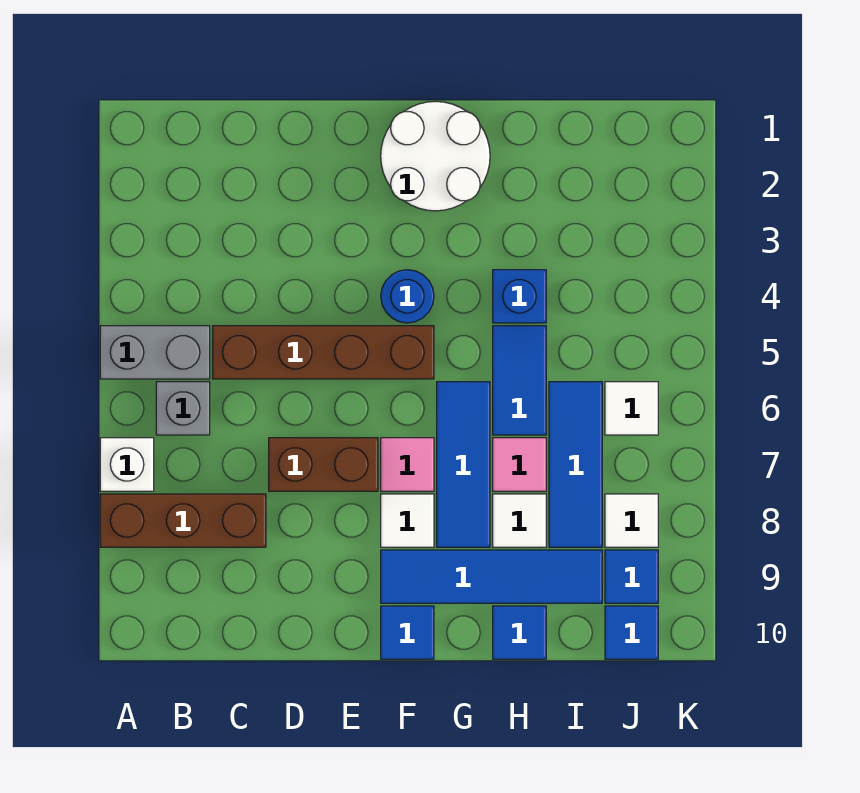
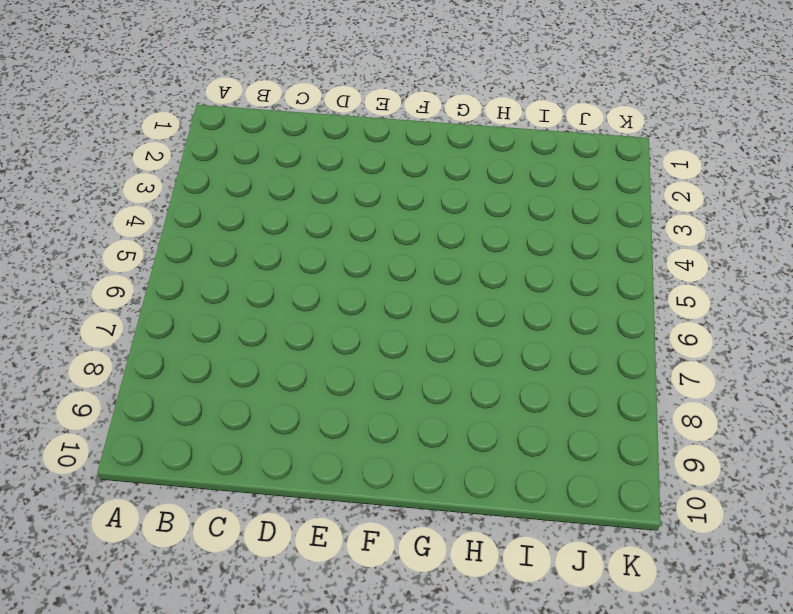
none -> grey 1x2 brick [100,326,210,379]
none -> white 1x1 brick [100,438,154,491]
none -> brown 1x3 brick [100,494,266,547]

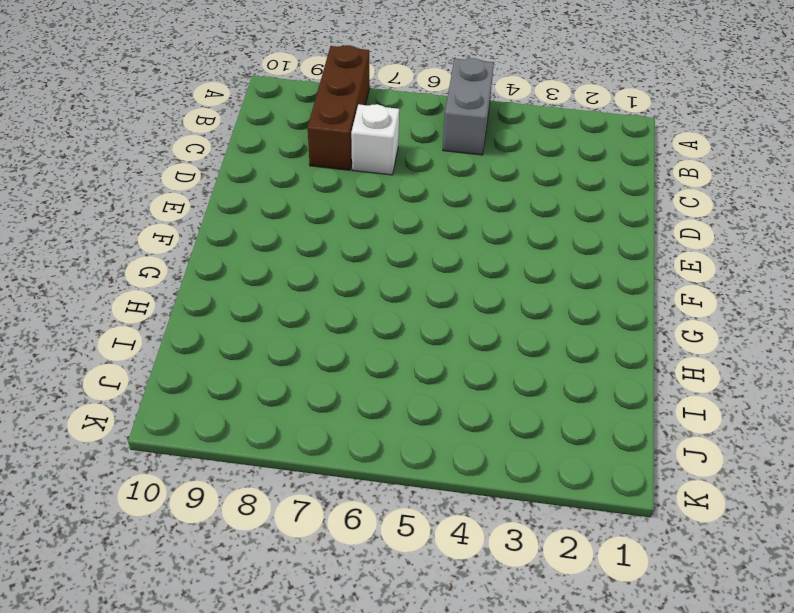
white 1x1 brick [351,104,399,175] -> white 1x1 brick moved to [100,438,154,491]
none -> grey 1x1 brick [156,382,210,435]
none -> brown 1x4 brick [213,326,434,379]
none -> brown 1x2 brick [269,438,378,491]

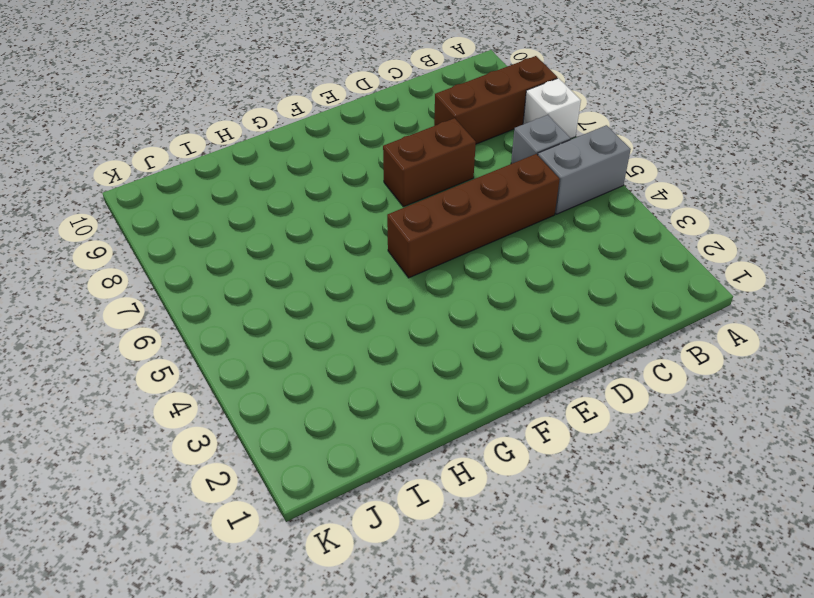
none -> white 2x2 round brick [381,101,490,211]
none -> blue 1x1 round brick [381,270,434,323]
none -> pink 1x1 tile [381,438,434,491]

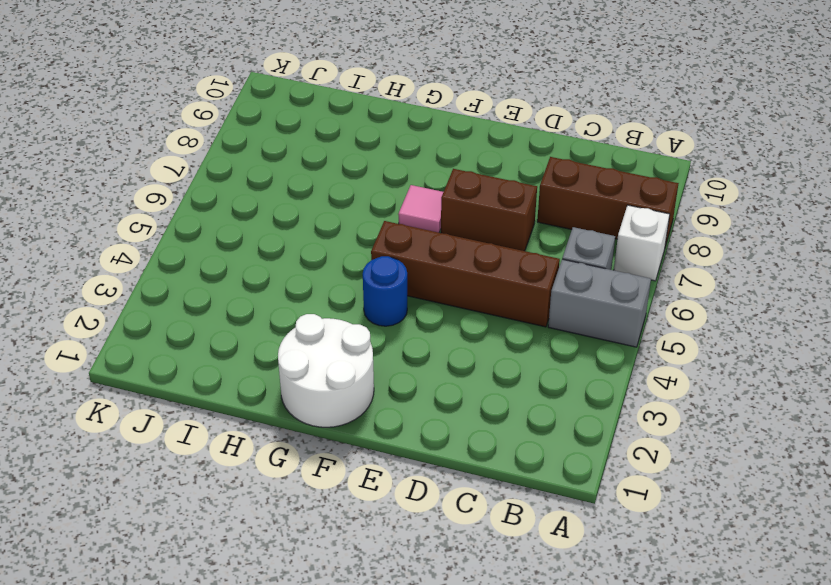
none -> white 1x1 tile [381,494,434,547]
none -> blue 1x4 tile [381,550,602,603]
none -> blue 1x1 tile [381,606,434,659]

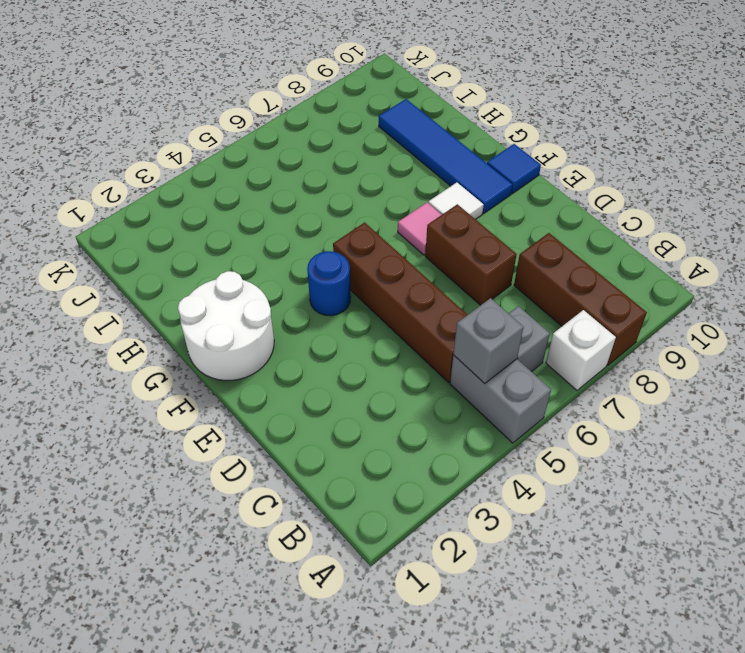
grey 1x1 brick [453,298,523,383] -> none
none -> blue 1x3 tile [437,382,490,547]
none -> blue 1x1 brick [493,270,546,323]
none -> blue 1x2 tile [493,326,546,435]

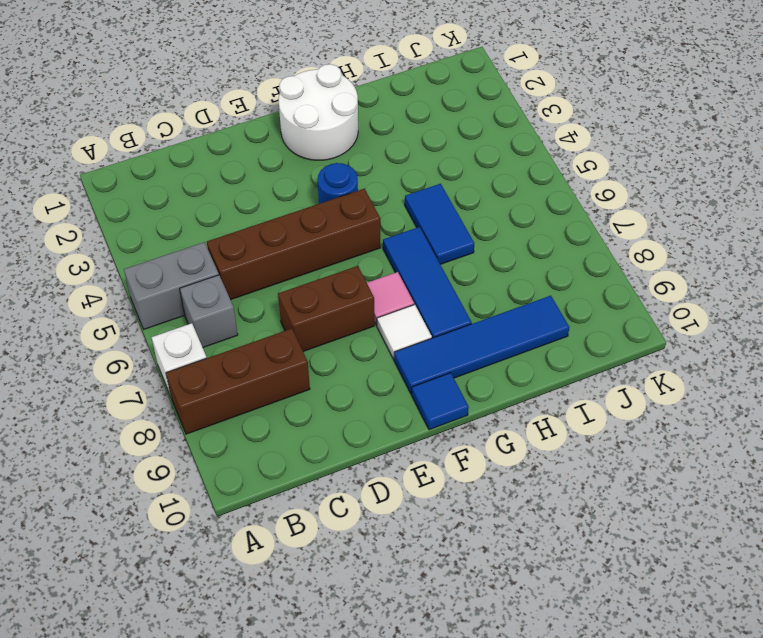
none -> blue 1x1 brick [493,270,546,323]
none -> pink 1x1 tile [493,438,546,491]
none -> white 1x1 tile [493,494,546,547]

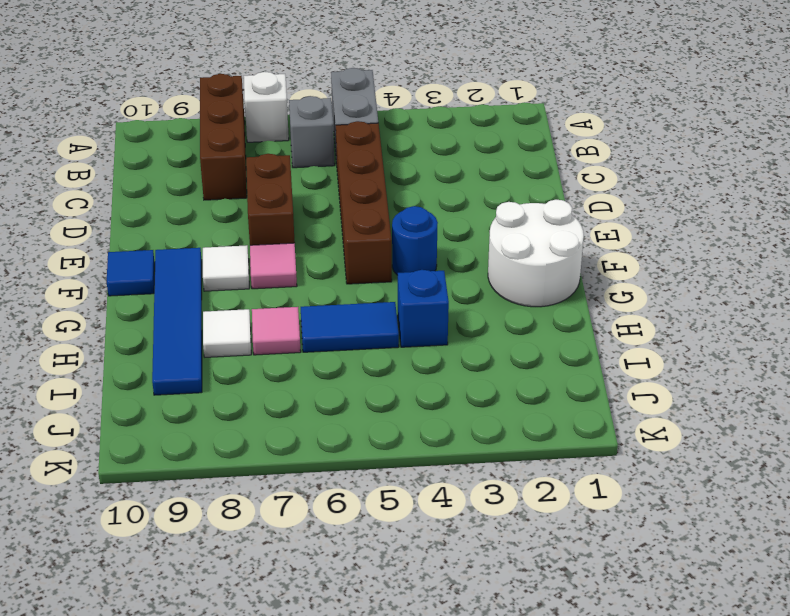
none -> blue 1x3 tile [437,382,490,547]
none -> blue 1x1 tile [493,606,546,659]
none -> blue 1x3 tile [549,382,602,547]

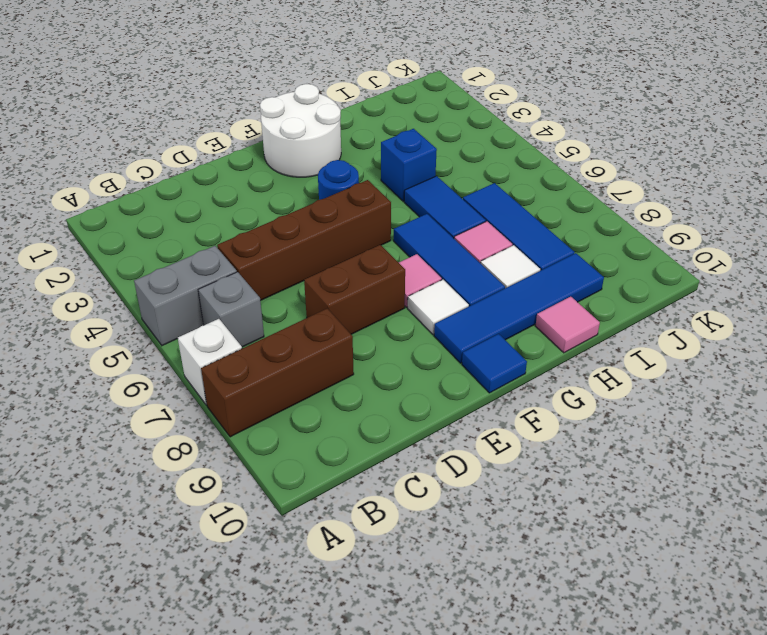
pink 1x1 tile [536,297,600,353] -> blue 1x1 tile [493,606,546,659]
none -> white 1x1 tile [605,382,658,435]
none -> white 1x1 tile [605,494,658,547]
none -> blue 1x1 tile [605,550,658,603]

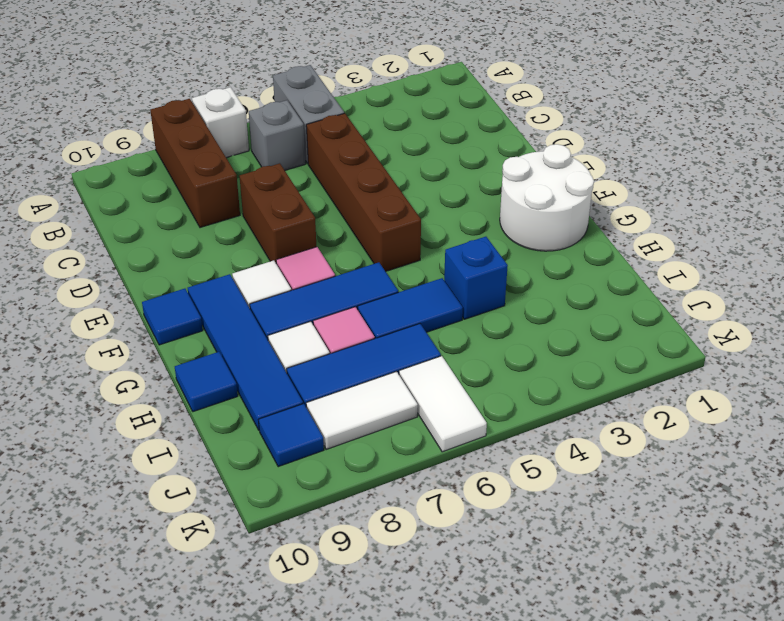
white 1x2 tile [399,356,487,452] -> white 1x1 tile [605,382,658,435]
white 1x2 tile [306,372,418,450] -> white 1x1 tile [605,494,658,547]
none -> blue 1x1 round brick [381,270,434,323]
none -> blue 1x1 tile [605,606,658,659]

